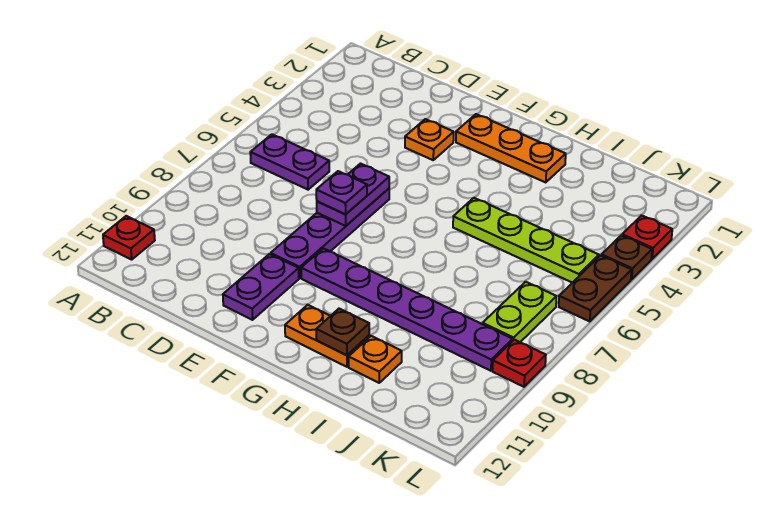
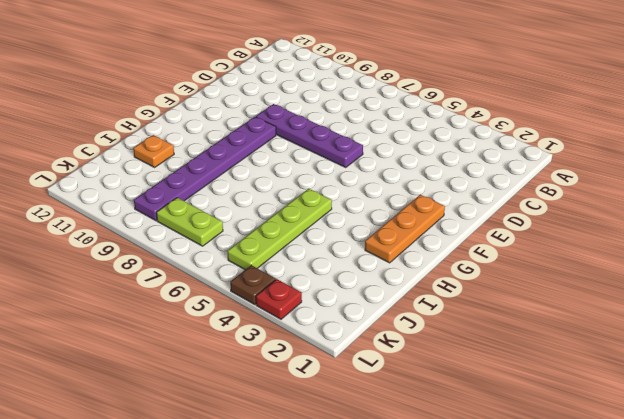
none -> red 1x1 plate [103,216,155,260]
none -> purple 1x2 plate [250,134,329,190]
none -> orange 1x1 plate [405,119,454,160]

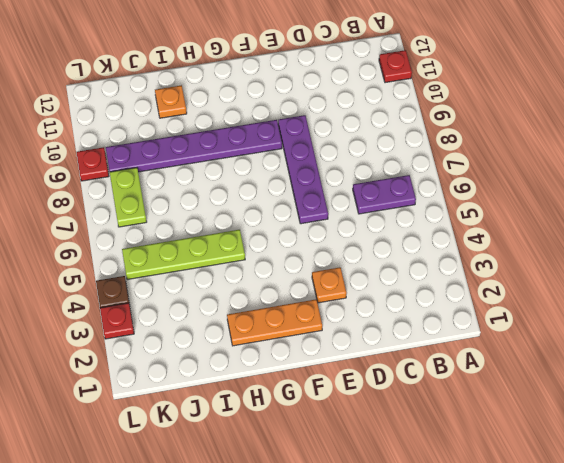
none -> purple 1x2 plate [223,254,299,320]
none -> orange 1x2 plate [285,305,369,367]
none -> brown 1x2 plate [559,255,632,321]

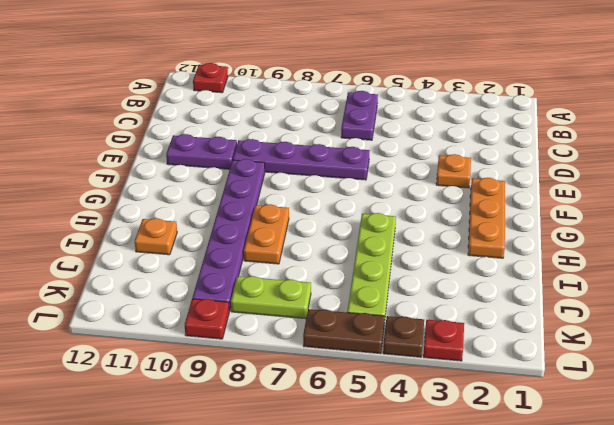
orange 1x2 plate [244,204,289,264] -> orange 1x2 plate moved to [285,305,369,367]
none -> purple 1x2 plate [317,164,389,226]
none -> brown 1x1 plate [316,309,369,355]
none -> purple 1x1 plate [316,171,367,214]

